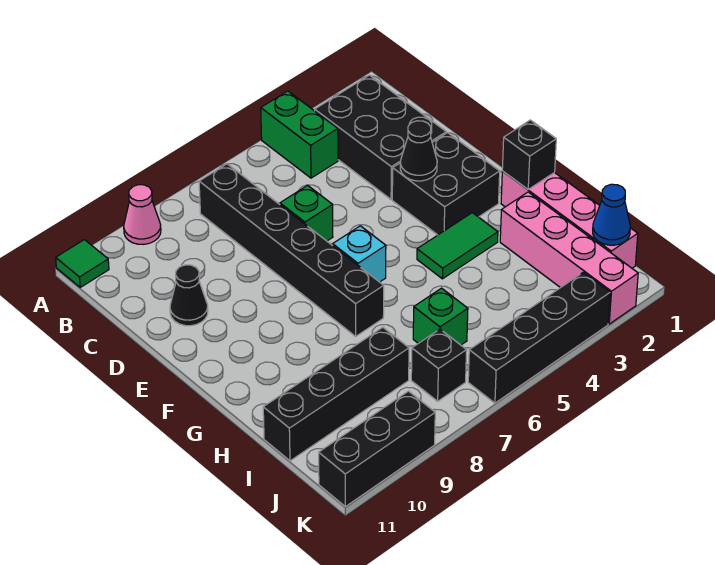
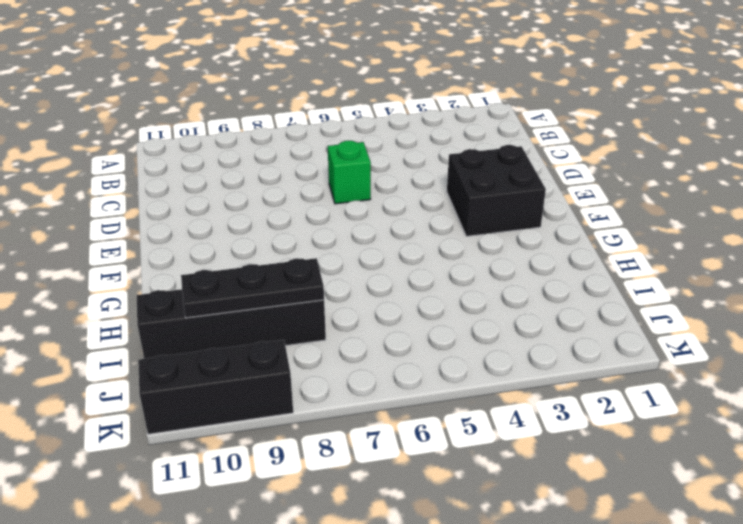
black 1x3 plate [181,258,324,318] -> none
none -> green 1x2 brick [261,91,338,178]
none -> pink 1x1 cone [124,185,161,244]
none -> green 1x1 tile [56,240,109,287]

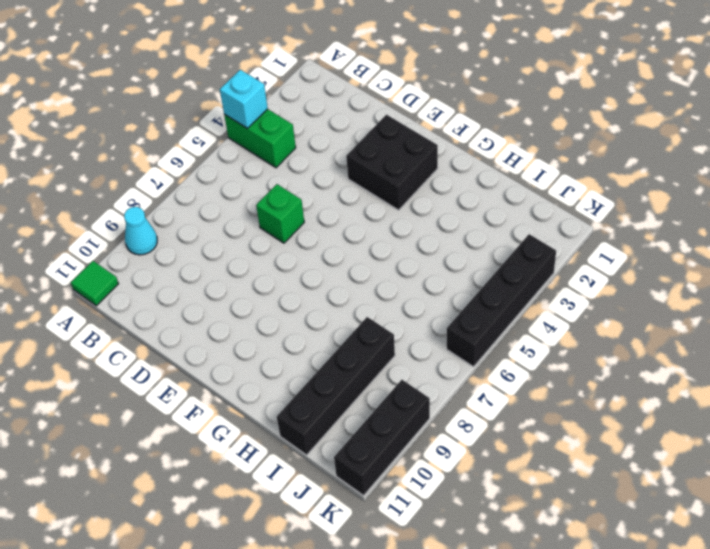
cyan 1x1 brick [220,70,268,129] -> cyan 1x1 brick moved to [333,226,386,282]
cyan 1x1 cone [124,207,157,255] -> pink 1x1 cone [124,185,161,244]
none -> black 2x3 brick [315,75,446,199]
none -> black 1x6 brick [199,164,384,336]
none -> black 1x1 cone [170,265,208,326]

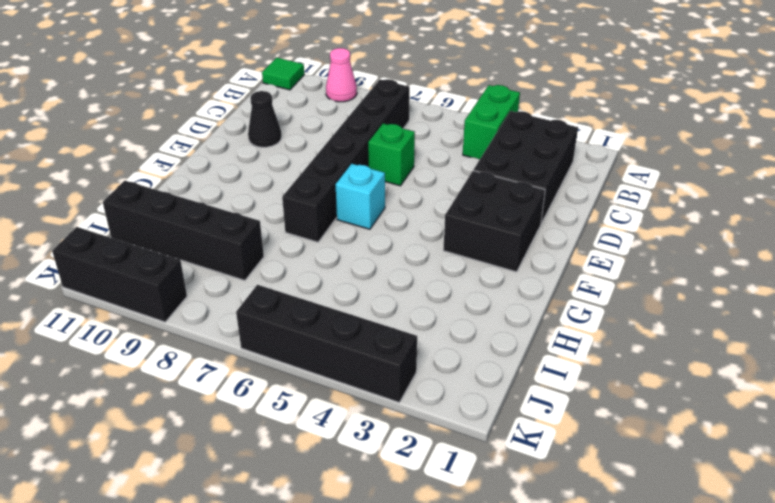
none -> pink 1x4 brick [501,171,638,268]
none -> green 1x2 tile [417,213,498,279]
none -> pink 1x4 brick [500,192,638,324]

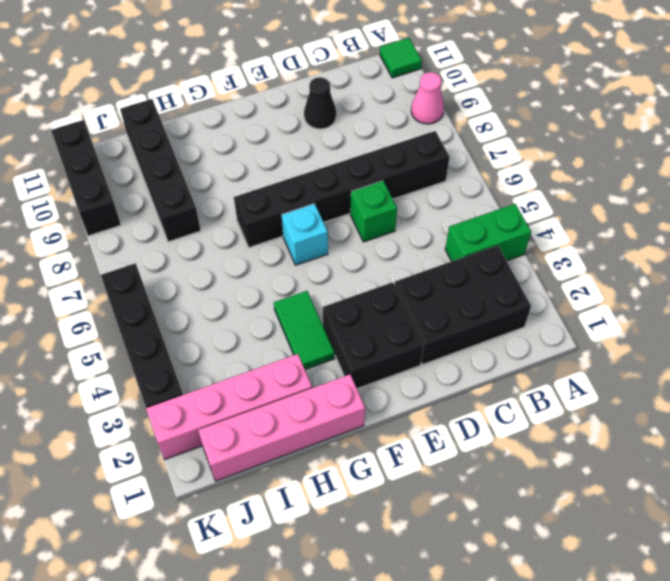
none -> green 1x1 brick [413,288,468,345]
none -> black 1x1 brick [411,329,467,401]
none -> black 1x1 cone [400,121,437,181]

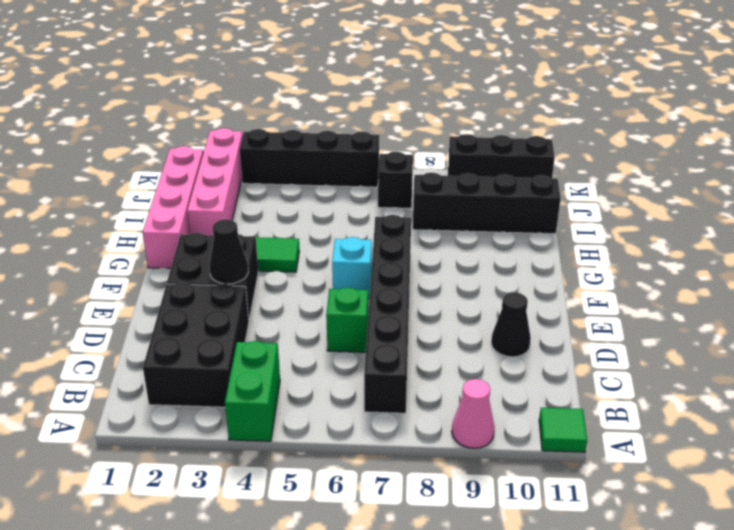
none -> green 1x1 brick [413,288,468,345]
none -> black 1x1 brick [502,120,556,189]
none -> blue 1x1 cone [593,184,630,245]

